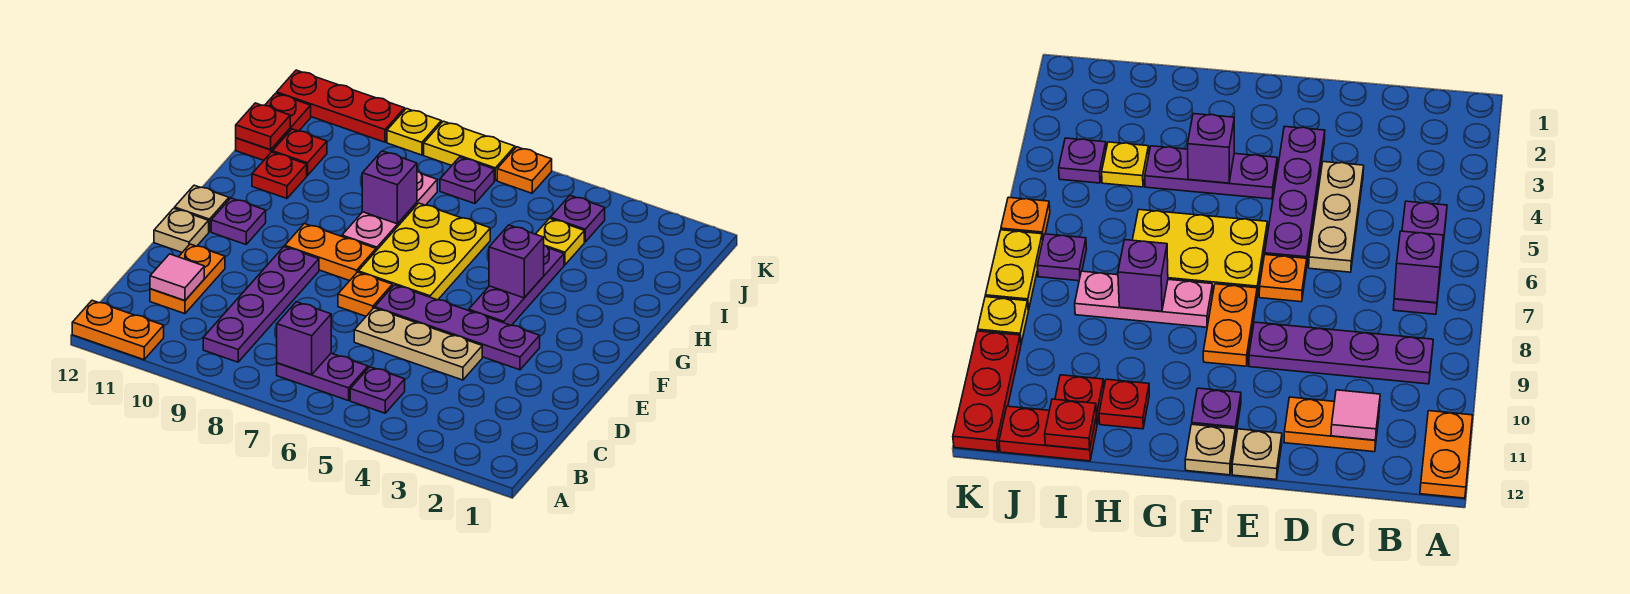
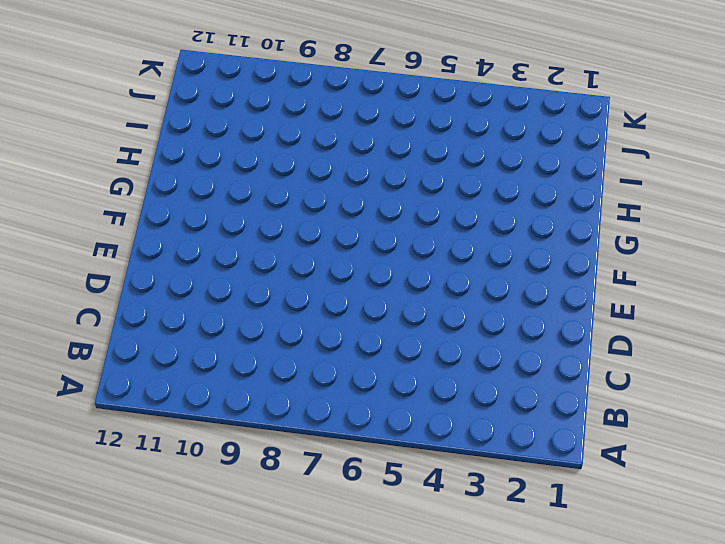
none -> orange 1x2 plate [72,300,164,360]
none -> purple 1x1 plate [350,367,405,413]
none -> purple 1x2 plate [277,353,368,401]
none -> purple 1x4 plate [203,247,319,362]

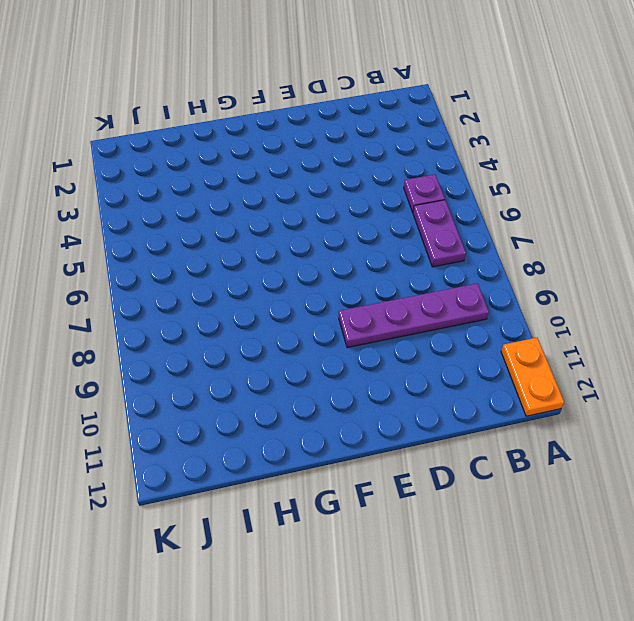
none -> orange 1x2 plate [150,244,225,314]
none -> tan 1x3 plate [354,308,482,380]
none -> purple 1x4 plate [375,285,540,370]
none -> orange 1x1 plate [338,272,392,316]

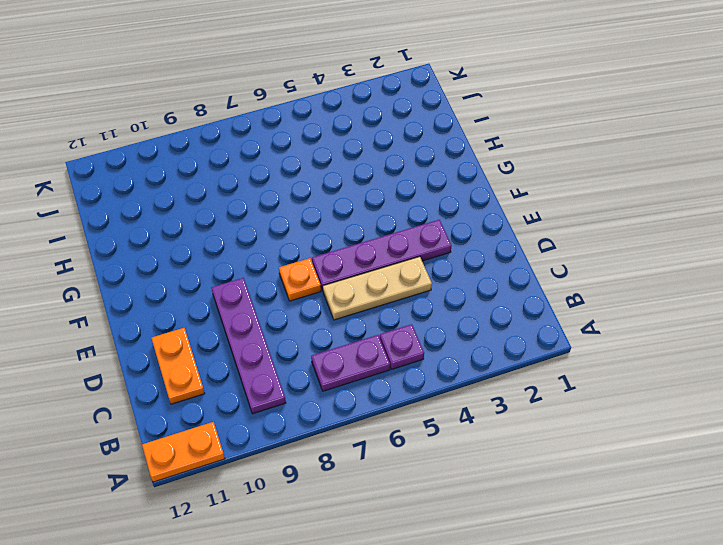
none -> tan 1x1 plate [154,208,209,252]
none -> purple 1x3 plate [469,245,564,325]
none -> yellow 2x3 plate [358,203,490,300]
none -> orange 1x2 plate [285,224,376,281]

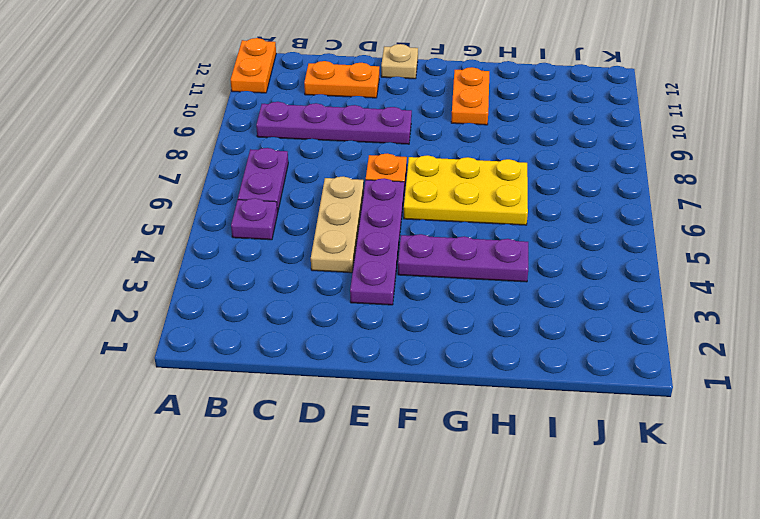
orange 1x2 plate [451,67,489,125] -> orange 1x2 plate moved to [285,224,376,281]
none -> purple 1x1 plate [211,198,266,244]
none -> tan 1x1 plate [175,185,229,232]
none -> pink 1x3 plate [342,171,437,251]
none -> red 1x1 plate [252,152,307,199]

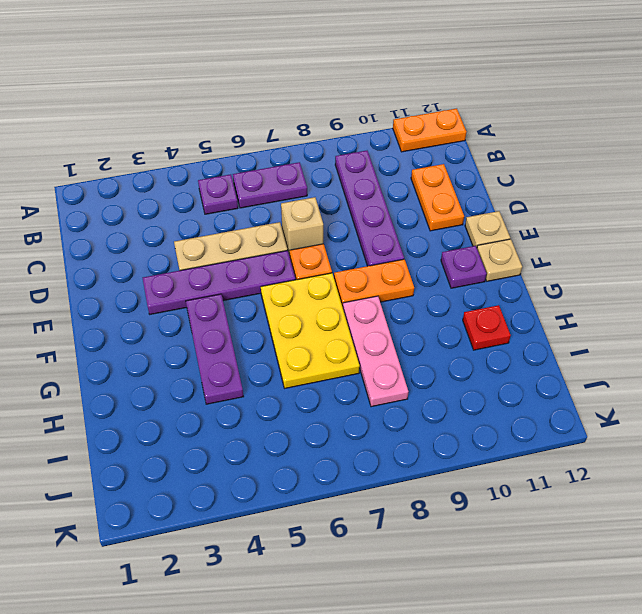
tan 1x1 brick [281,197,323,256] -> none
none -> yellow 1x1 plate [536,218,584,265]
none -> red 1x1 plate [273,129,327,176]
none -> red 1x2 plate [236,93,311,160]
none -> purple 1x1 plate [550,196,605,242]

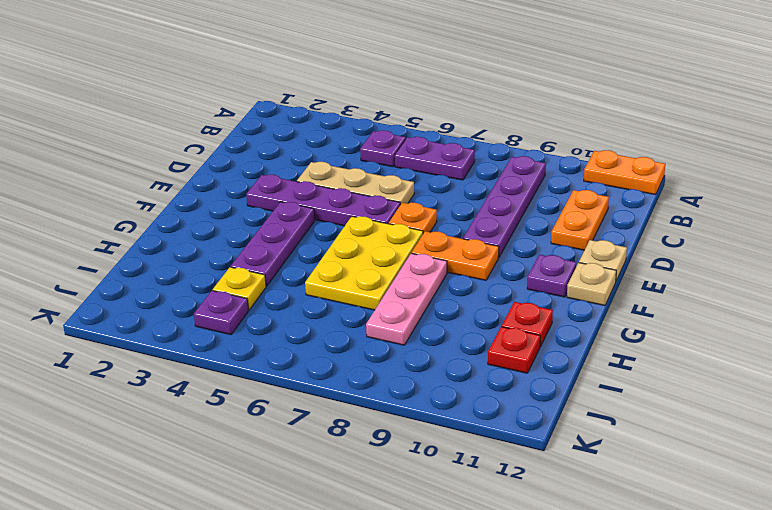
none -> red 1x2 plate [236,93,311,160]
none -> purple 1x1 plate [440,157,494,204]
none -> orange 1x1 plate [497,147,552,193]
none -> yellow 1x2 plate [424,121,515,180]

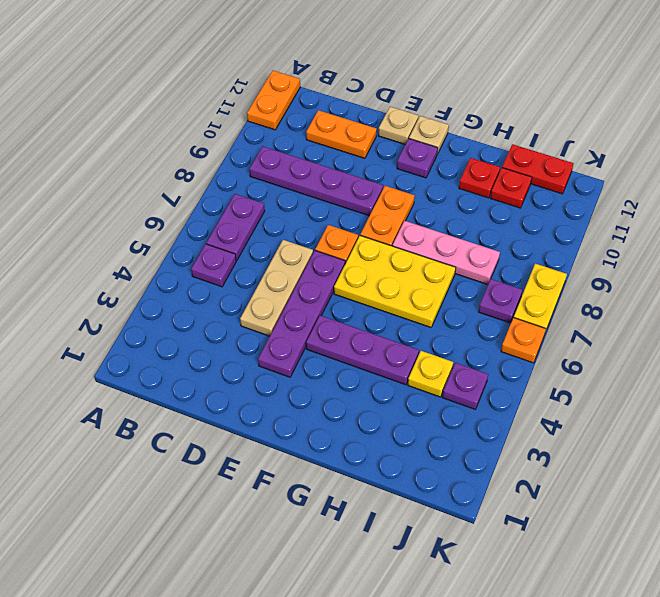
none -> yellow 1x1 plate [387,109,441,155]
none -> red 1x3 plate [277,70,405,142]
none -> purple 1x1 brick [277,302,331,375]
none -> pink 1x1 tile [150,254,204,300]

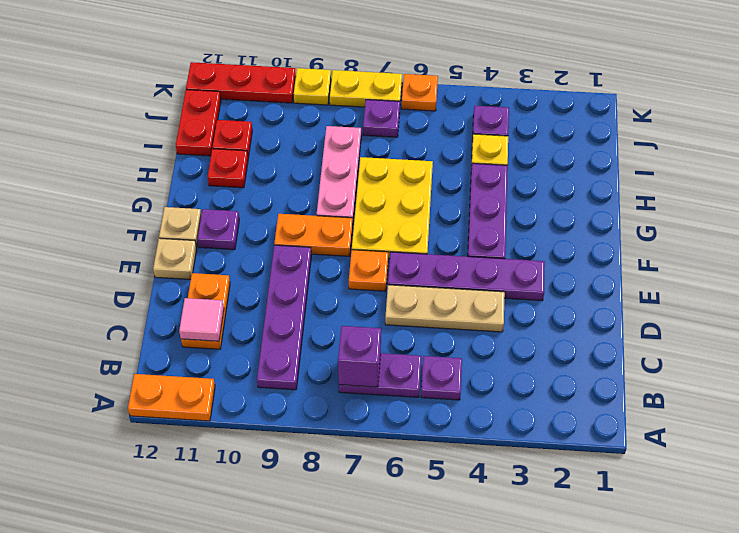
none -> purple 1x1 brick [489,225,544,298]
none -> purple 1x1 brick [362,151,417,224]
none -> red 1x1 plate [236,103,290,150]

